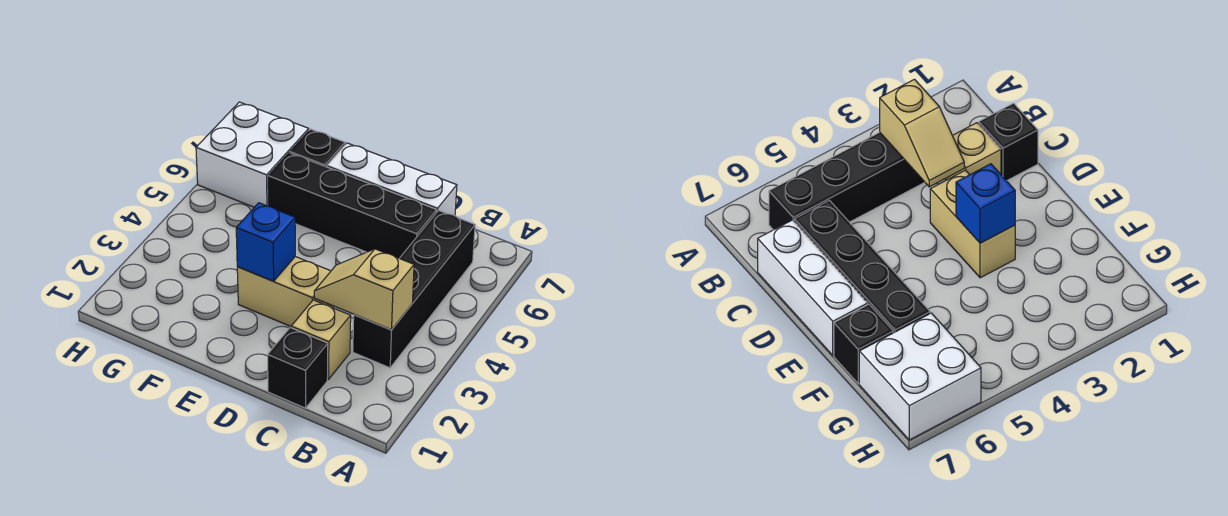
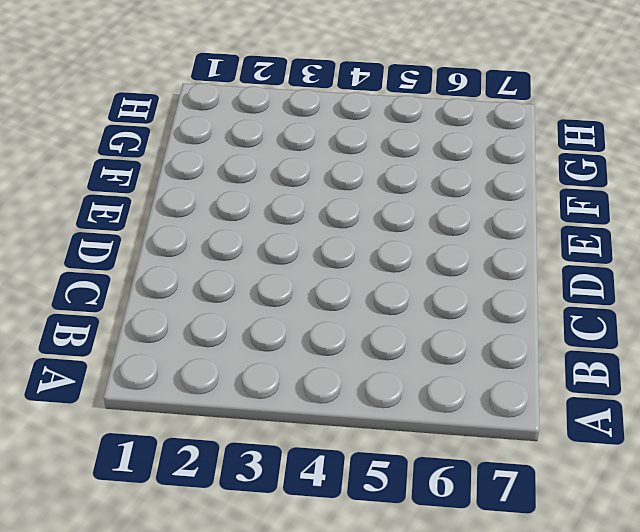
none -> black 1x4 brick [353,210,475,368]
none -> black 1x1 brick [268,328,328,408]

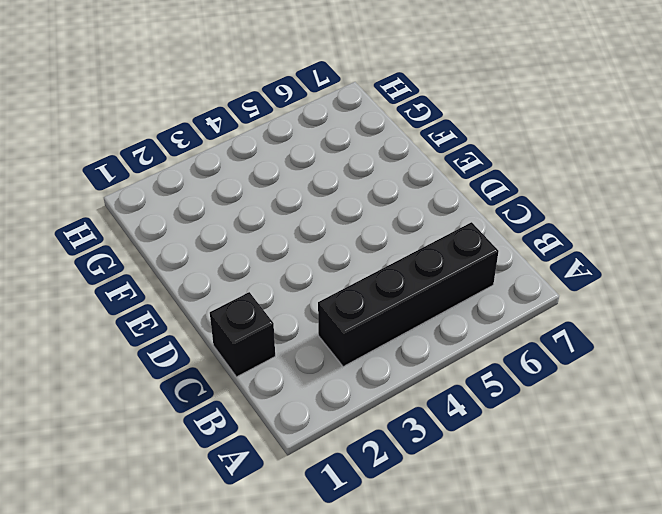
none -> tan 1x1 brick [291,300,351,379]
none -> black 1x4 brick [268,153,437,258]

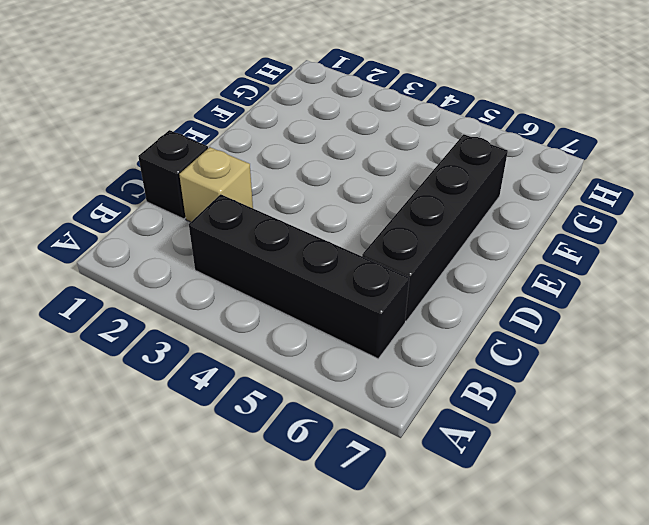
none -> white 1x3 brick [327,143,457,216]
none -> tan 1x2 brick [237,257,334,326]

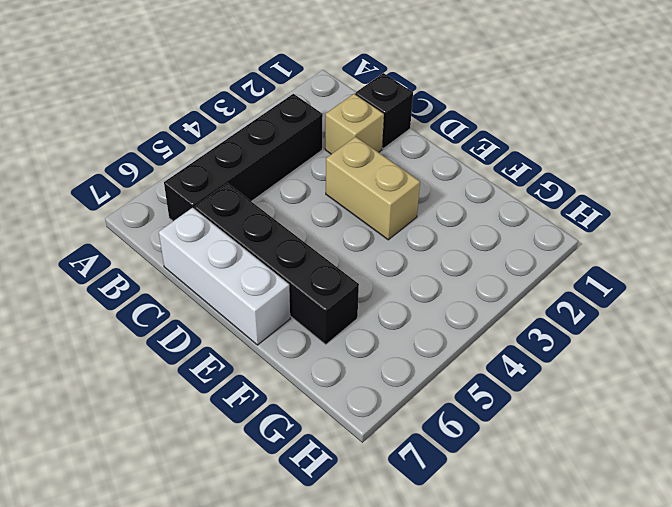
none -> black 1x1 brick [290,129,345,167]
none -> white 2x2 brick [196,102,309,207]

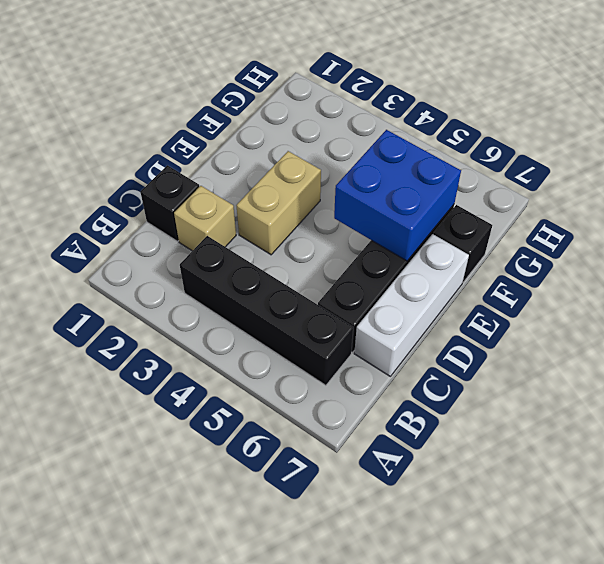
blue 2x2 brick [334,130,461,261] -> none
none -> white 2x2 brick [196,102,309,207]
none -> tan 1x2 slope [314,249,414,330]

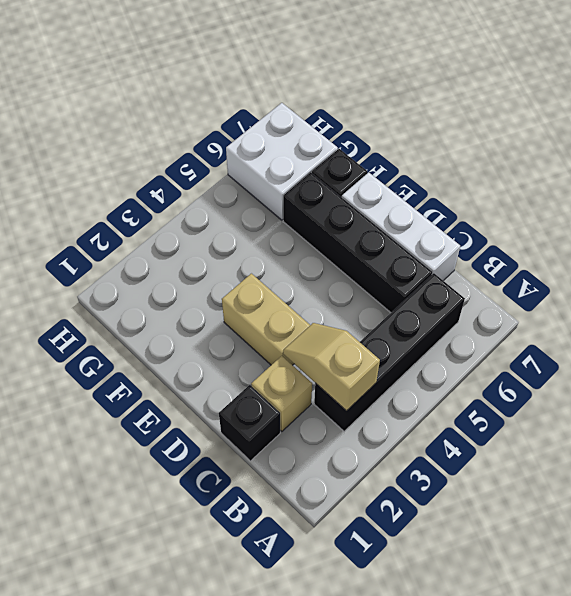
none -> blue 1x1 brick [236,203,295,281]

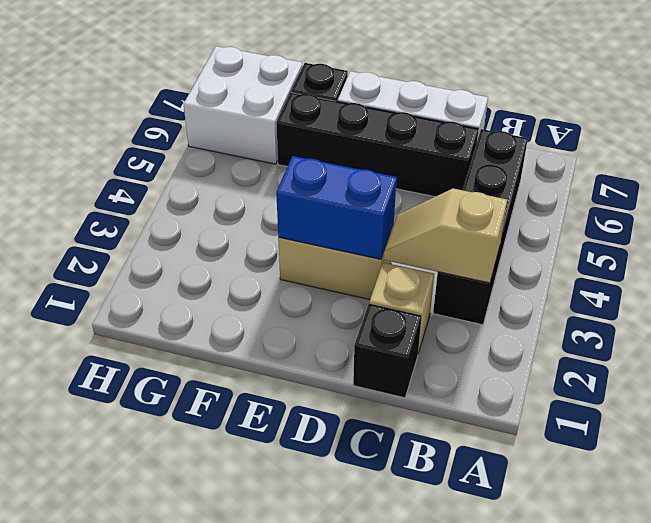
blue 1x2 brick [276,156,397,259] -> blue 1x1 brick [236,203,295,281]

